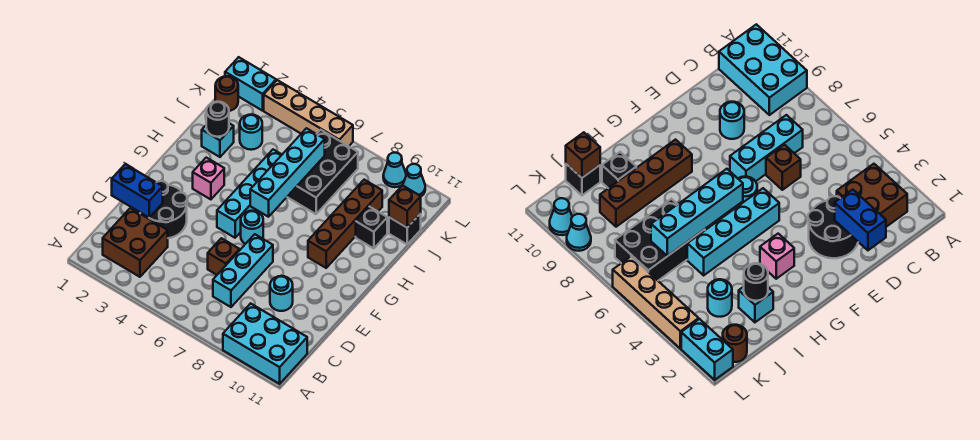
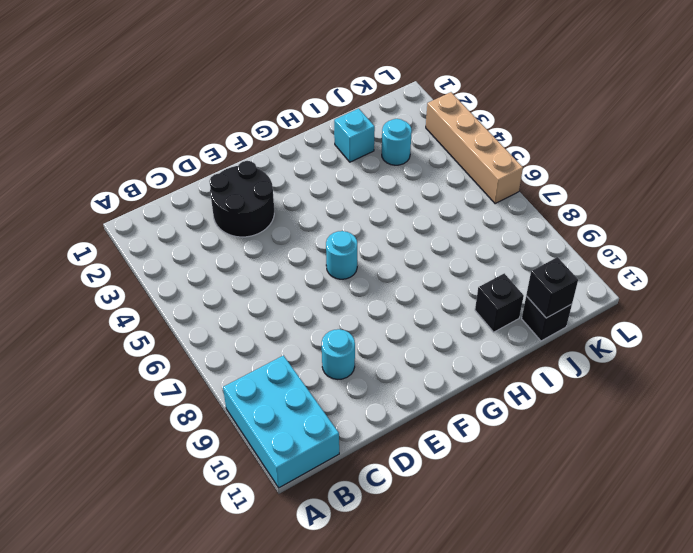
black 1x1 brick [526,257,578,318] -> brown 1x1 brick [389,186,421,227]
none -> brown 2x2 brick [103,208,168,277]
none -> cyan 1x3 brick [213,234,273,307]
none -> brown 1x1 brick [208,238,240,275]

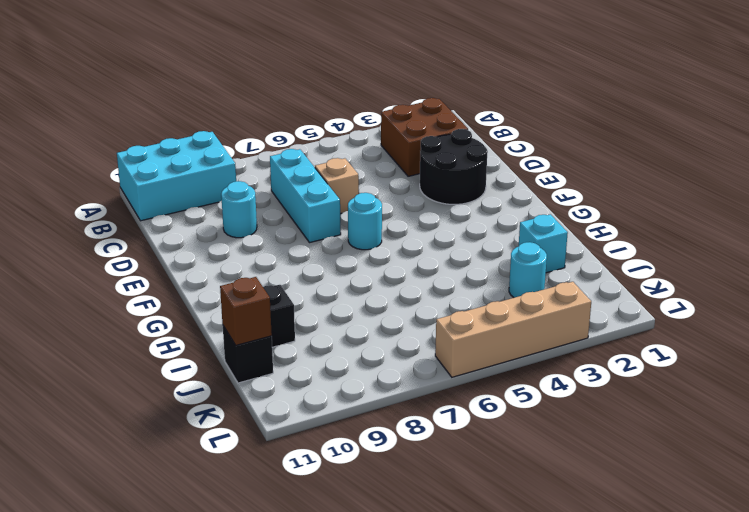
tan 1x1 brick [315,158,359,214] -> brown 1x1 brick [208,238,240,275]
none -> cyan 1x4 brick [217,150,282,238]
none -> pink 1x1 brick [193,158,224,199]
none -> brown 1x4 brick [308,180,382,268]

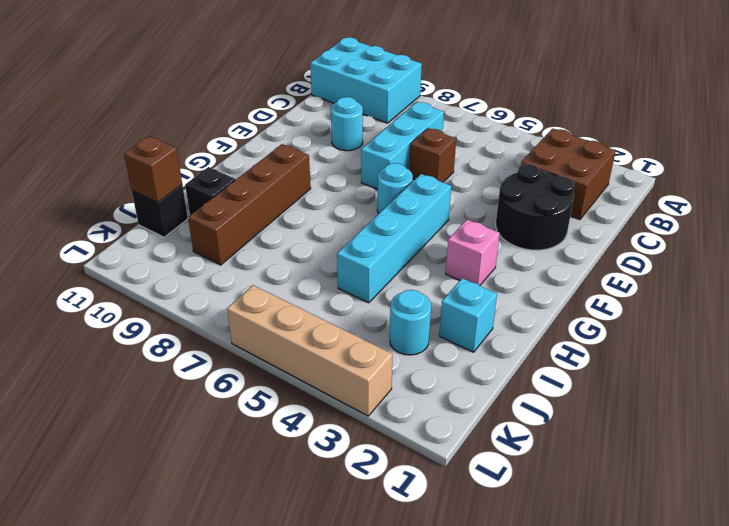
none -> black 2x3 brick [287,130,358,214]
none -> brown 1x1 round brick [215,76,238,111]
none -> cyan 1x2 brick [225,57,276,111]

